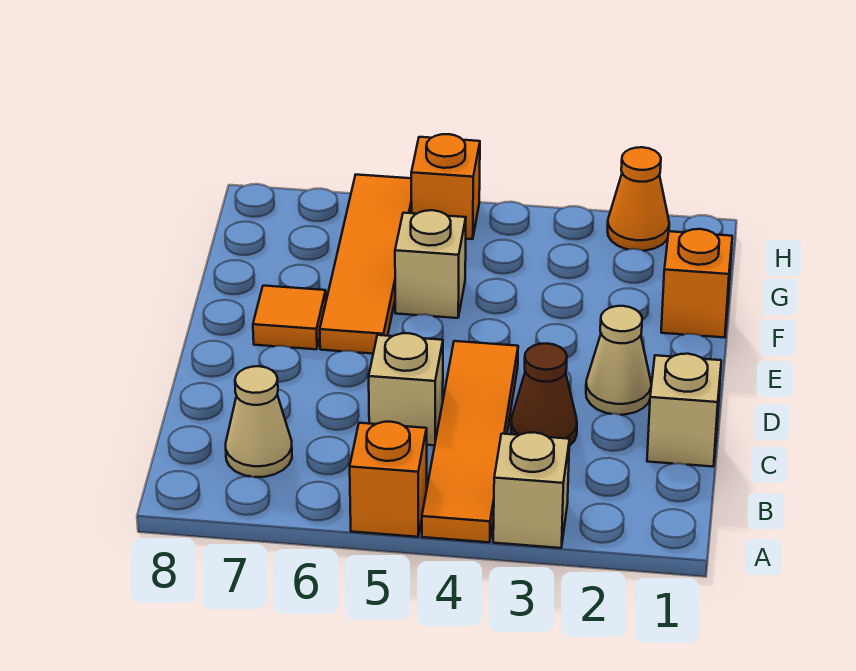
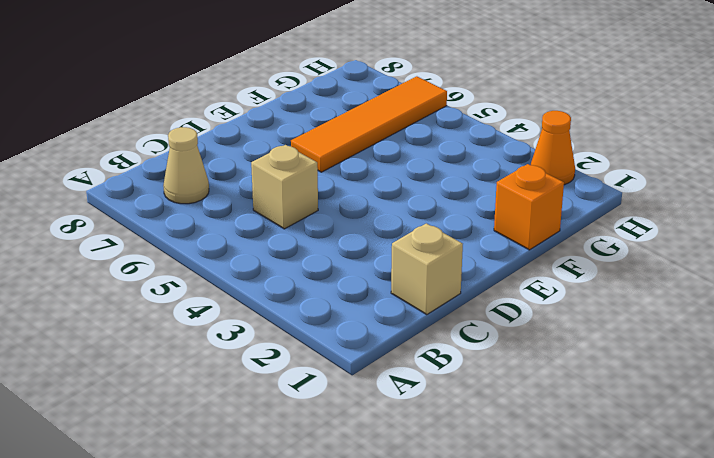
none -> tan 1x1 brick [493,432,570,548]
none -> orange 1x4 tile [422,341,518,542]
none -> orange 1x1 brick [350,422,427,537]

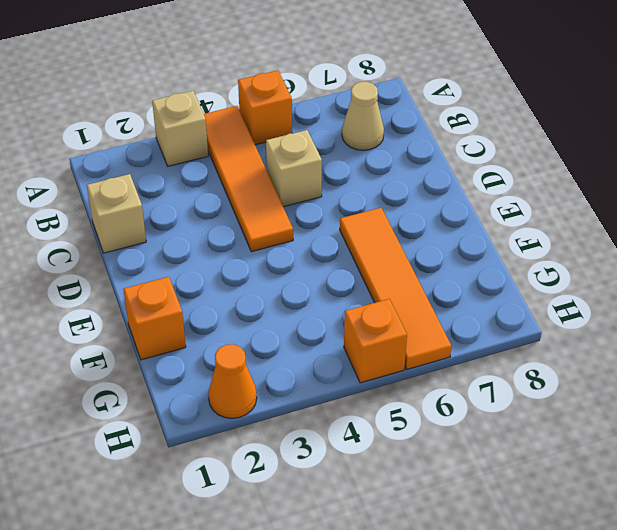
none -> brown 1x1 cone [511,343,577,446]
none -> tan 1x1 cone [586,306,651,415]
none -> orange 1x1 tile [253,286,326,349]

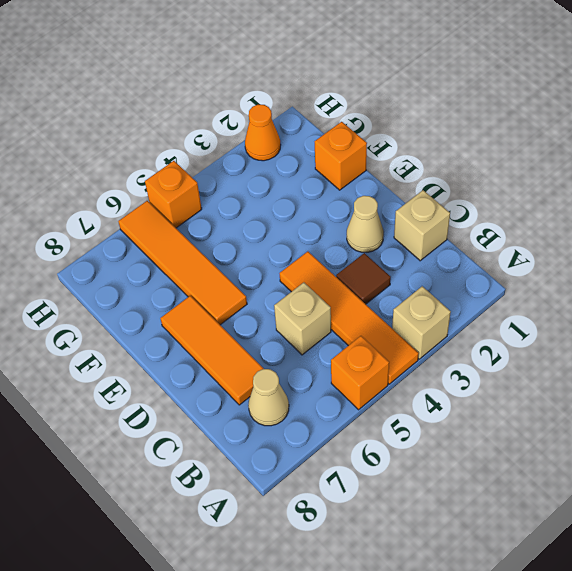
brown 1x1 tile [336,253,391,304] -> brown 1x1 cone [511,343,577,446]
orange 1x3 tile [160,296,264,405] -> orange 1x1 tile [253,286,326,349]
none -> tan 1x1 brick [395,210,466,318]

